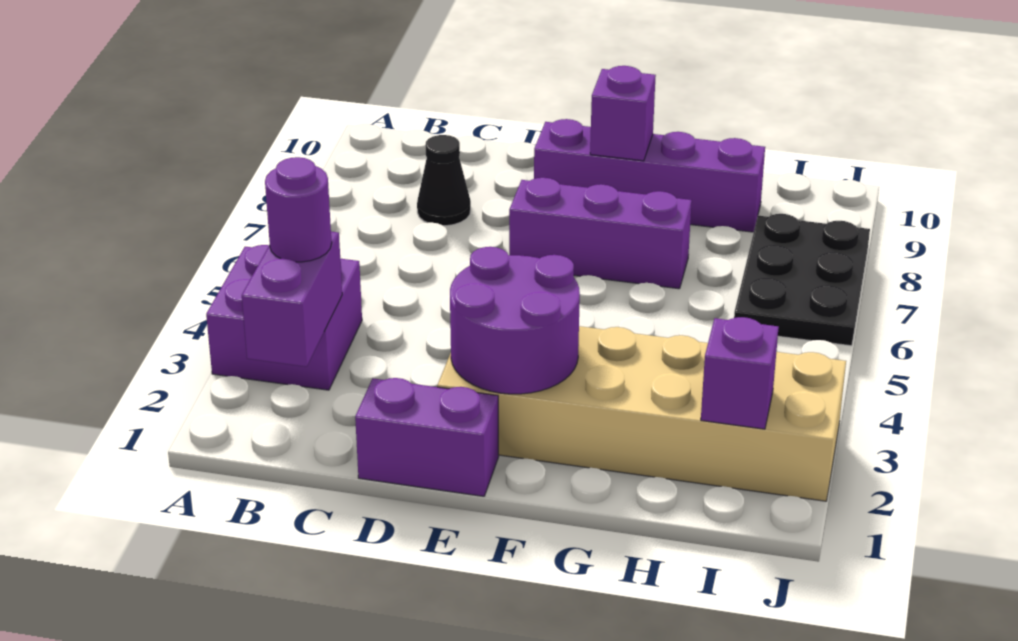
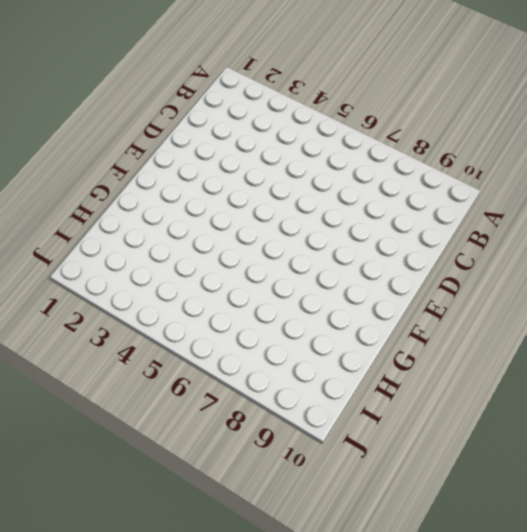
none -> purple 2x2 brick [206,245,362,390]
none -> black 1x1 cone [417,135,471,226]
none -> purple 1x2 brick [355,378,499,496]

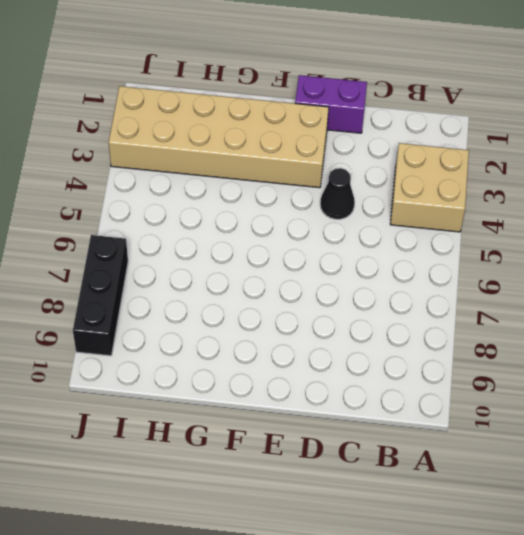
tan 2x2 brick [390,143,469,232] -> purple 2x2 brick [206,245,362,390]
black 1x1 cone [320,168,355,219] -> black 1x1 cone moved to [417,135,471,226]
black 1x3 brick [73,235,128,356] -> black 2x3 plate [734,214,870,346]
none -> purple 1x3 brick [509,178,692,289]
none -> purple 1x4 brick [534,119,765,232]
none -> purple 1x2 brick [242,232,342,367]

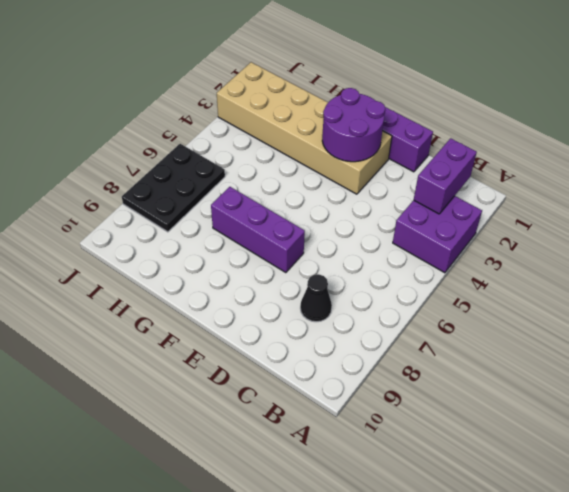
none -> purple 1x4 brick [534,119,765,232]
none -> purple 1x1 brick [590,66,656,161]
none -> purple 1x1 brick [701,317,779,429]

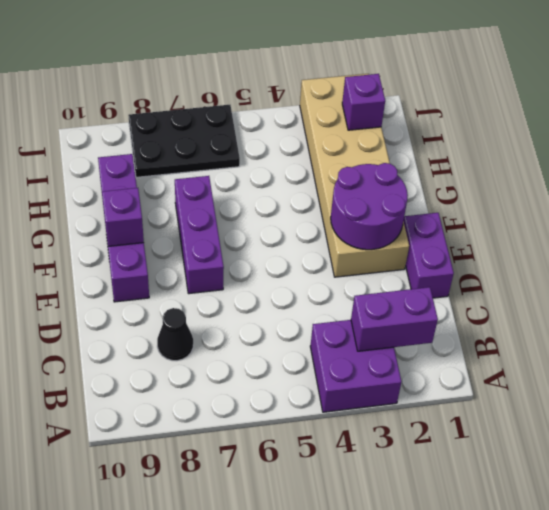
none -> purple 1x1 round brick [265,157,332,262]

